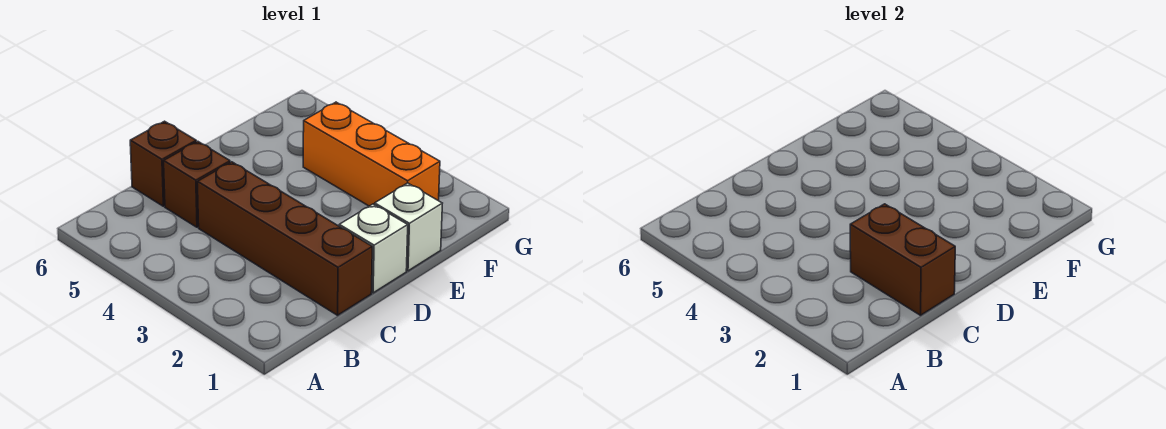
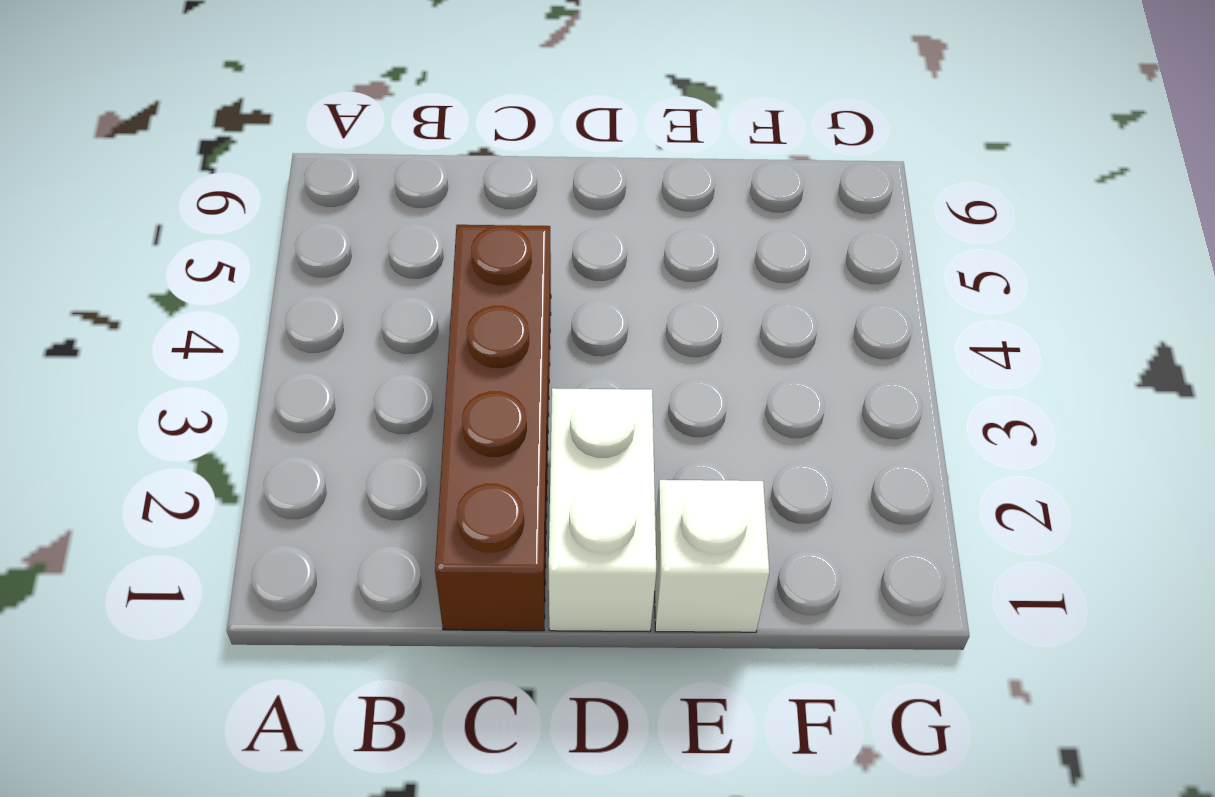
white 1x2 brick [549,388,656,632] -> white 1x1 brick [339,204,408,293]
none -> brown 1x1 brick [164,141,230,227]
none -> brown 1x1 brick [130,121,196,206]

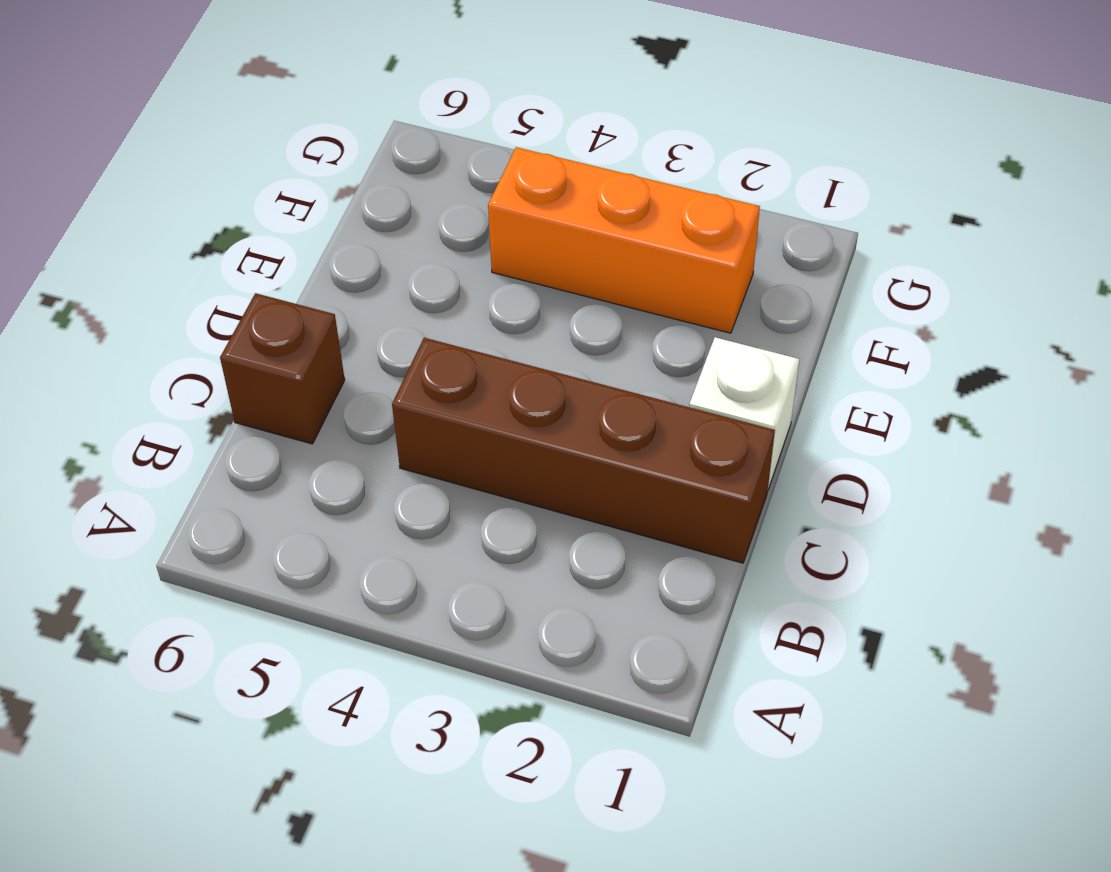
none -> brown 1x1 brick [164,141,230,227]
none -> white 1x1 brick [375,183,442,271]

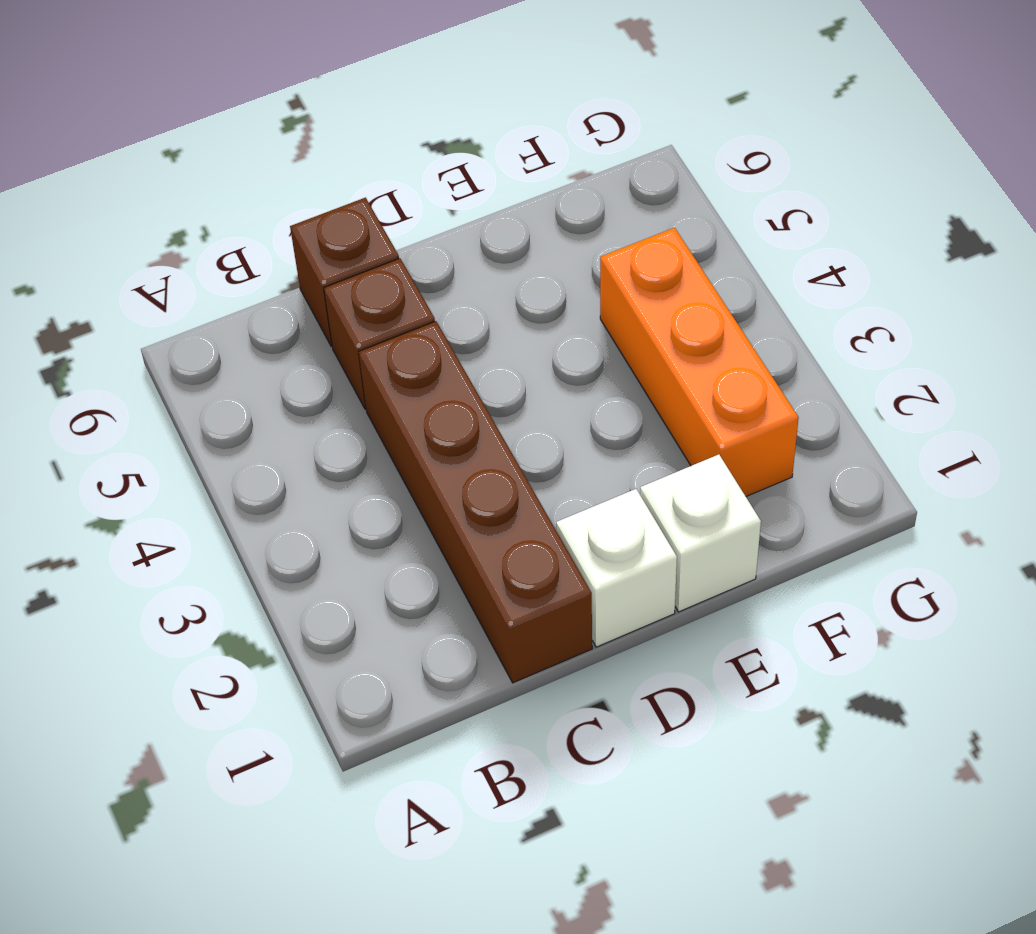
none -> brown 1x2 brick [850,204,955,315]

